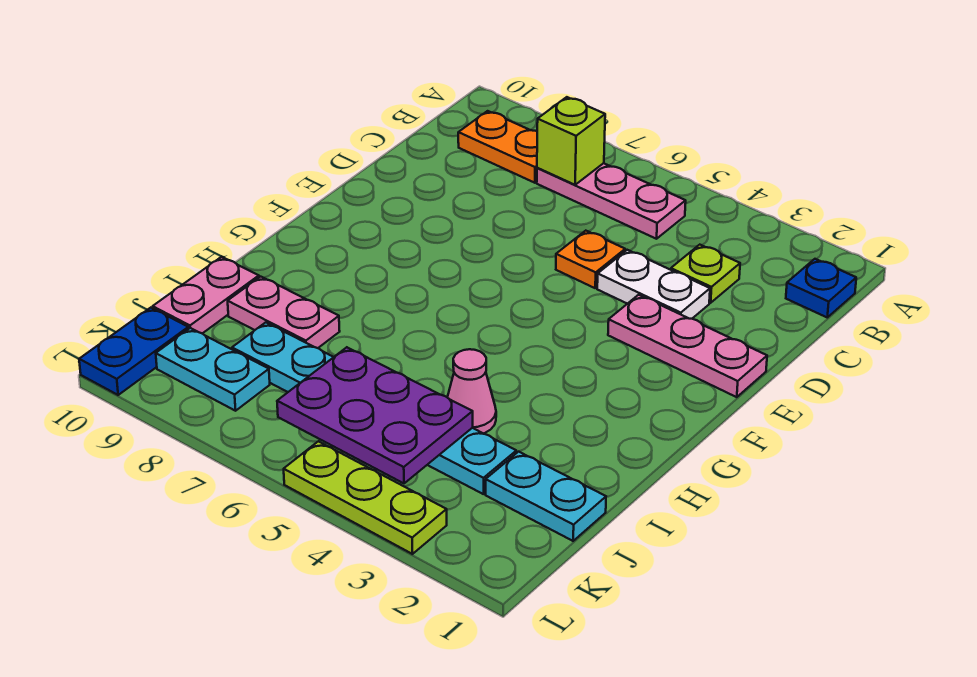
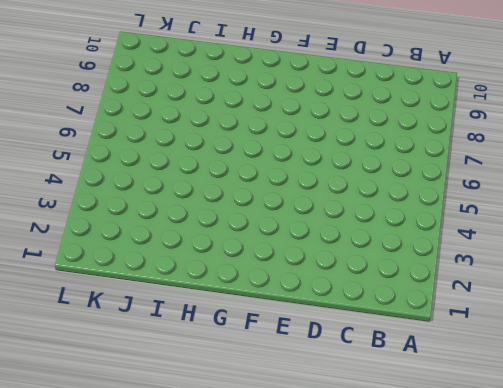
none -> blue 1x1 plate [786,259,856,317]
none -> pink 1x3 plate [537,163,686,239]
none -> orange 1x2 plate [458,111,537,183]

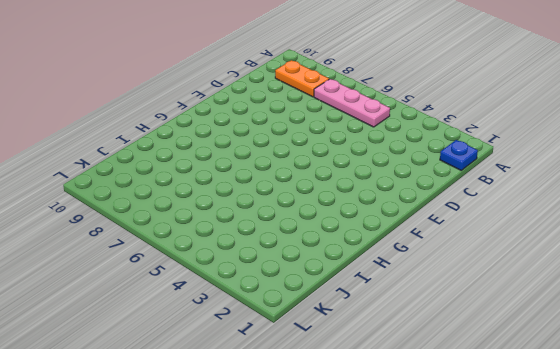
none -> lime 1x1 plate [671,245,740,303]
none -> white 1x2 plate [597,250,710,319]
none -> orange 1x1 plate [556,231,625,288]

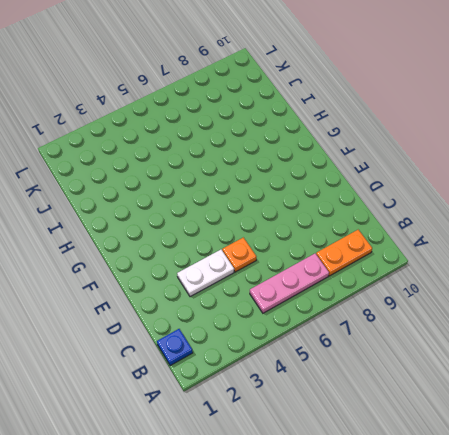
none -> lime 1x1 plate [671,245,740,303]
none -> pink 1x3 plate [608,295,767,397]
none -> pink 1x1 cone [447,349,496,434]

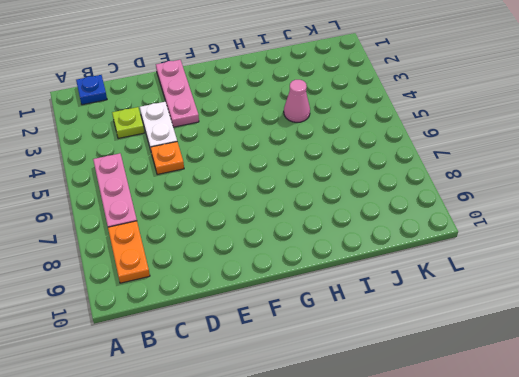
none -> pink 1x2 plate [228,277,340,348]
none -> pink 1x2 plate [153,257,259,333]
none -> cyan 1x2 plate [486,452,606,541]

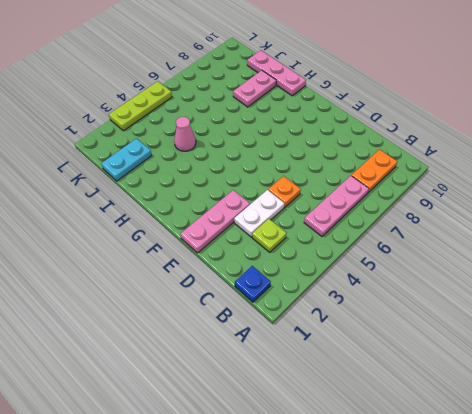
pink 1x3 plate [247,50,306,96] -> pink 1x2 plate [153,257,259,333]
none -> cyan 1x6 plate [232,322,516,494]
none -> cyan 1x2 plate [156,328,270,411]
none -> blue 1x2 plate [79,308,188,395]

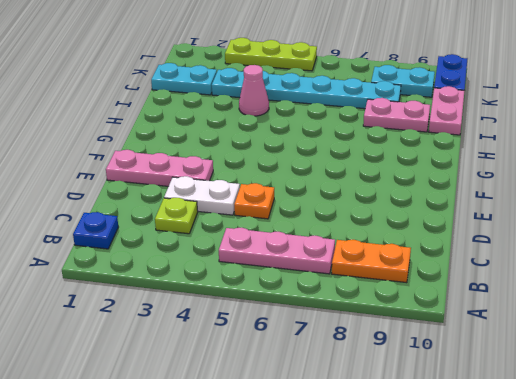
none -> lime 1x1 brick [537,97,605,185]
none -> purple 2x3 plate [277,347,473,483]

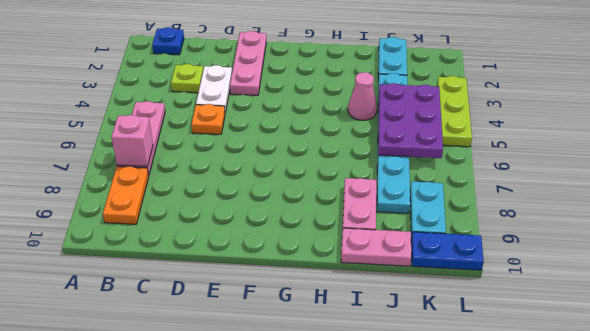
pink 1x1 brick [111,115,153,167] -> lime 1x1 brick [537,97,605,185]

